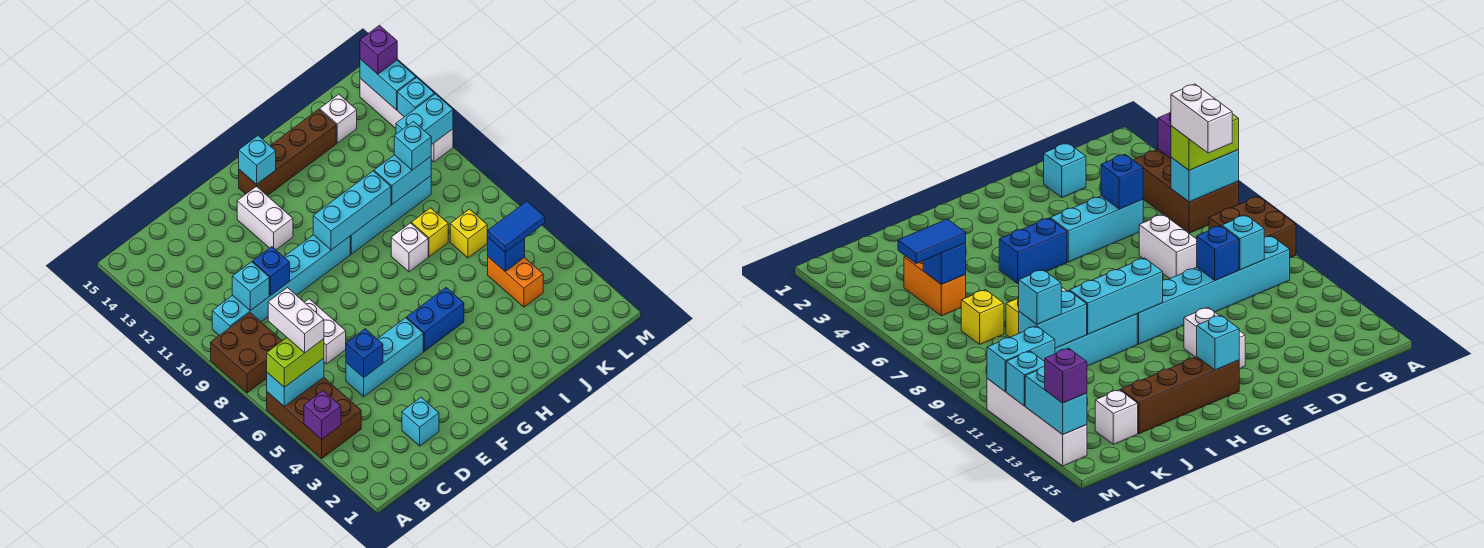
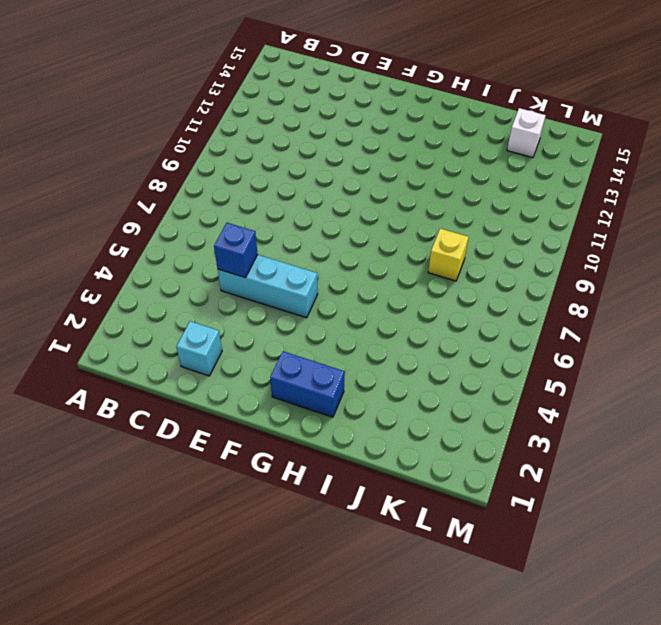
blue 1x2 brick [270,351,345,417] -> blue 1x2 brick moved to [407,288,464,351]
none -> brown 2x3 brick [267,377,361,458]
none -> brown 2x2 brick [211,313,282,393]
none -> cyan 1x6 brick [212,235,350,335]
none -> white 1x2 brick [305,299,346,364]

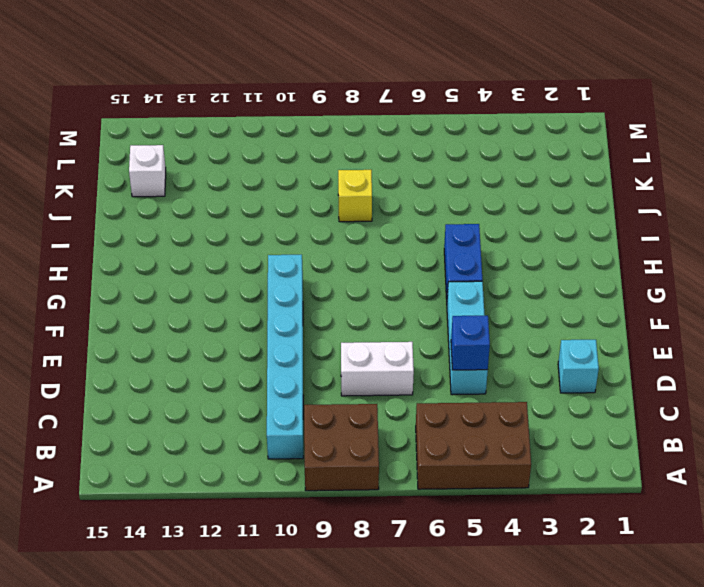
none -> white 1x2 brick [237,186,293,250]
none -> brown 1x4 brick [239,109,336,196]
none -> cyan 1x4 brick [350,176,431,254]
none -> white 1x1 brick [391,223,428,272]

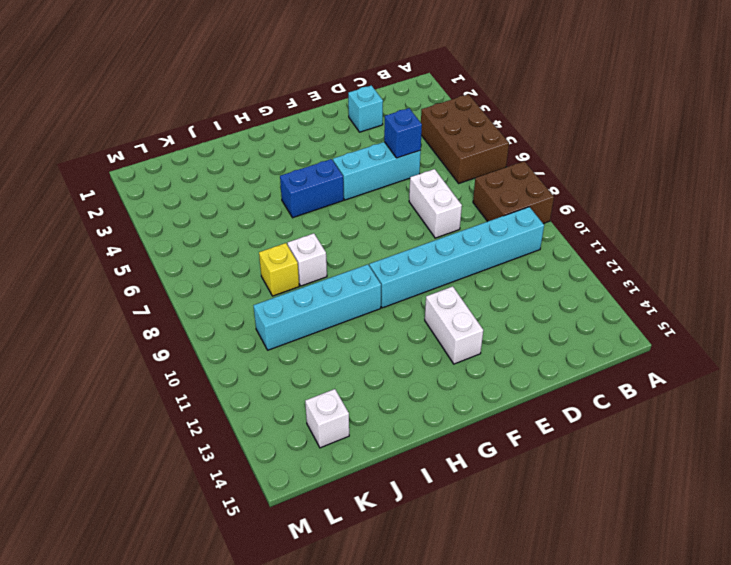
none -> brown 1x4 brick [239,109,336,196]
none -> orange 1x2 brick [488,257,543,307]
none -> yellow 1x1 brick [450,209,487,258]
none -> white 1x4 brick [360,78,453,162]

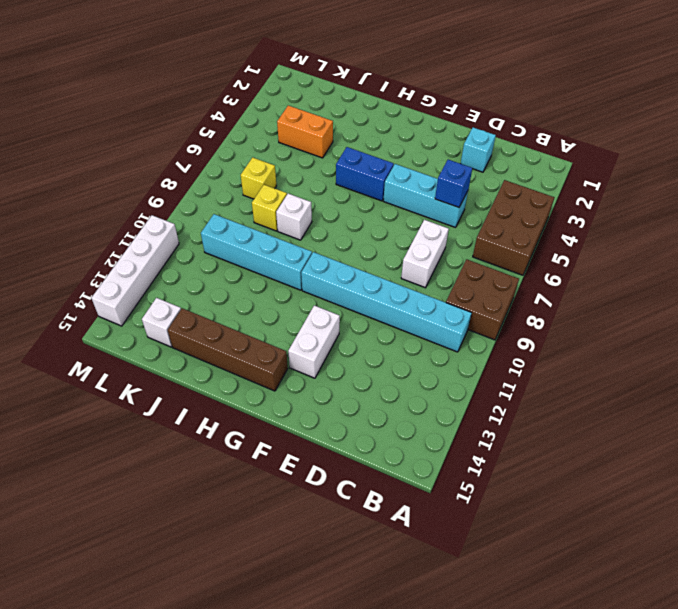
orange 1x2 brick [277,106,333,158] -> orange 1x2 brick turned to [488,257,543,307]
none -> purple 1x1 brick [304,391,341,439]
none -> cyan 1x2 brick [267,358,324,407]
none -> cyan 1x1 brick [232,262,269,311]
none -> blue 1x1 brick [253,247,290,296]

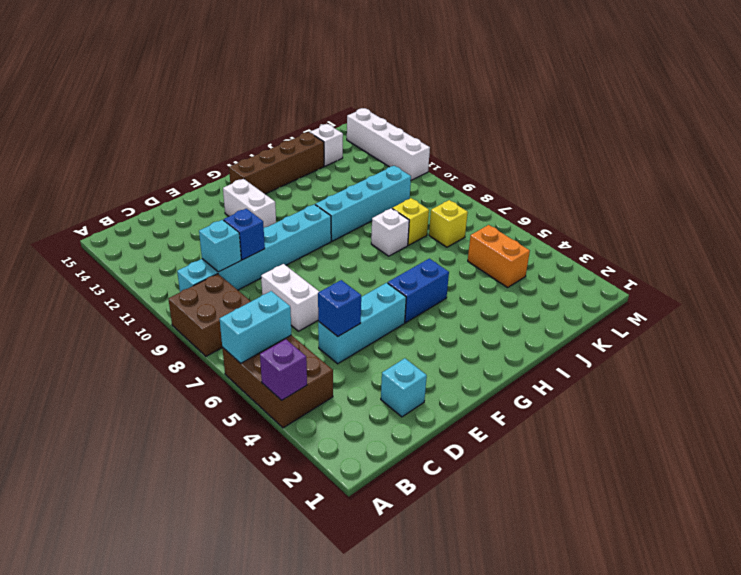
none -> cyan 1x3 brick [313,171,391,250]
none -> cyan 1x1 brick [239,136,276,184]
none -> cyan 1x2 brick [374,155,431,204]
none -> blue 1x1 brick [488,238,525,272]

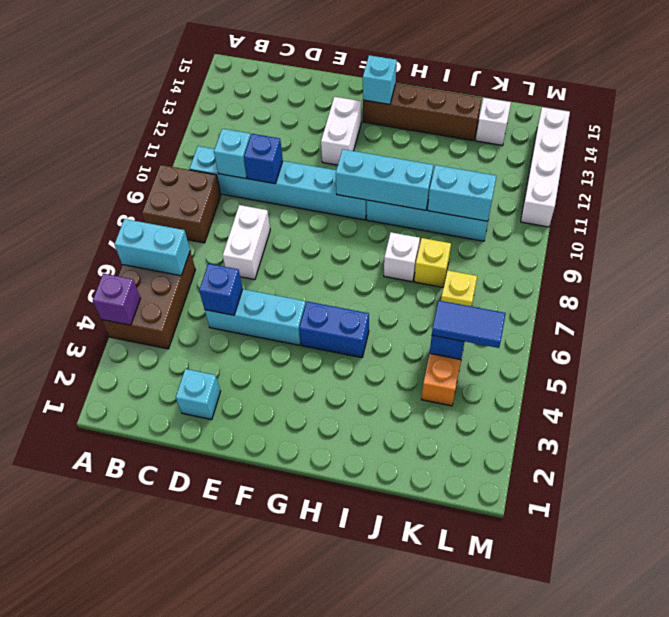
none -> cyan 1x2 brick [396,94,453,145]
none -> cyan 1x1 brick [397,78,434,117]
none -> cyan 1x2 brick [360,59,416,110]
none -> lime 1x2 brick [267,338,324,387]

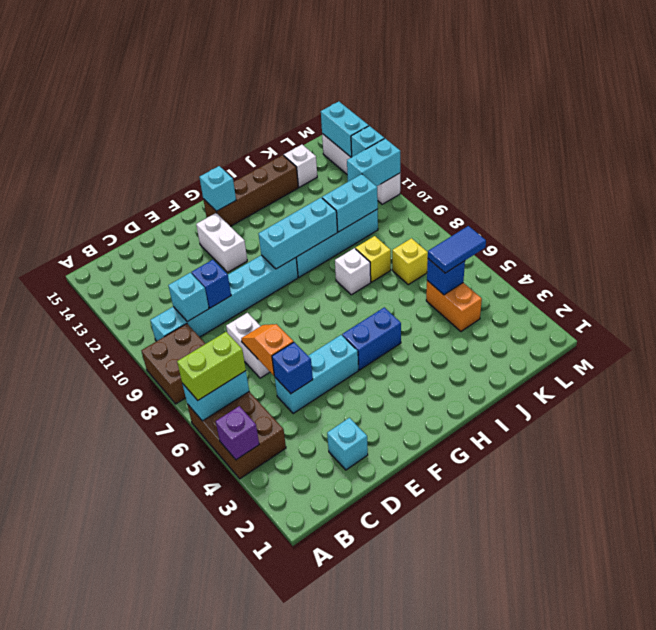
orange 1x2 slope [241,324,293,375] -> none
none -> cyan 1x1 brick [394,121,431,170]
none -> purple 1x1 brick [360,25,397,74]
none -> white 1x2 brick [268,288,324,353]

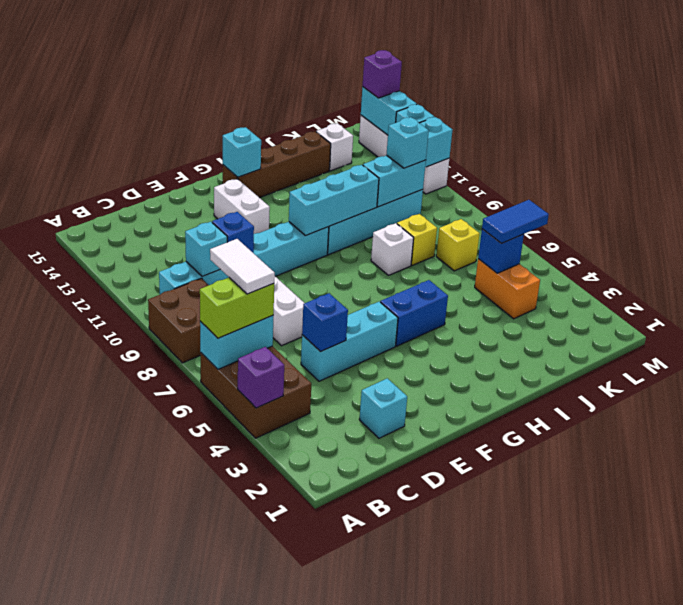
white 1x2 tile [210,239,275,294] -> white 1x2 brick [268,288,324,353]

